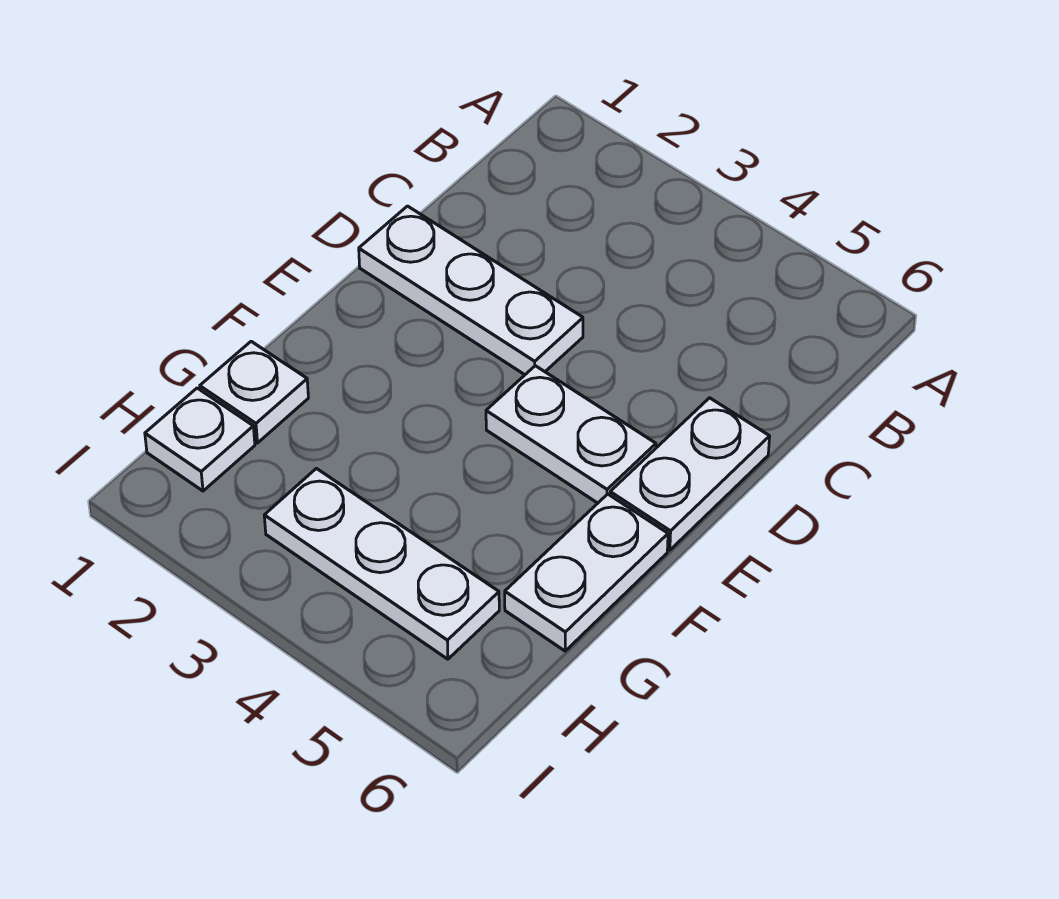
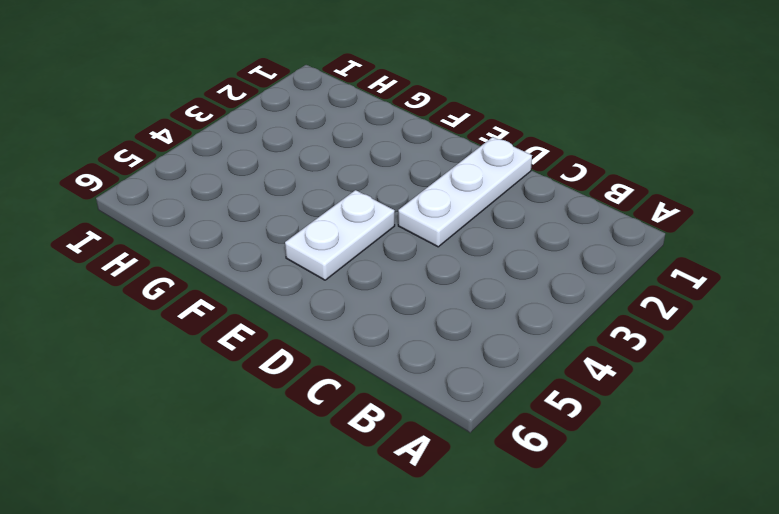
none -> white 1x2 plate [610,398,770,550]
none -> white 1x2 plate [505,494,668,651]

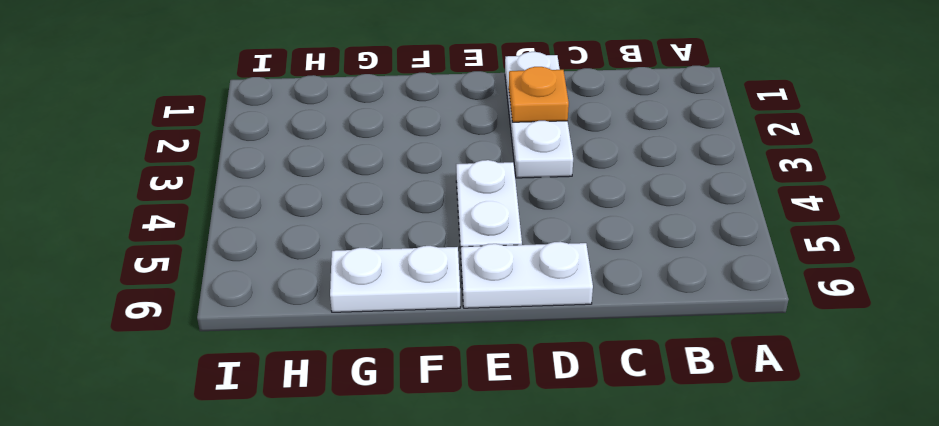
orange 1x1 plate [509,67,569,122] -> none
none -> white 1x1 plate [200,341,308,443]
none -> white 1x1 plate [145,388,255,491]

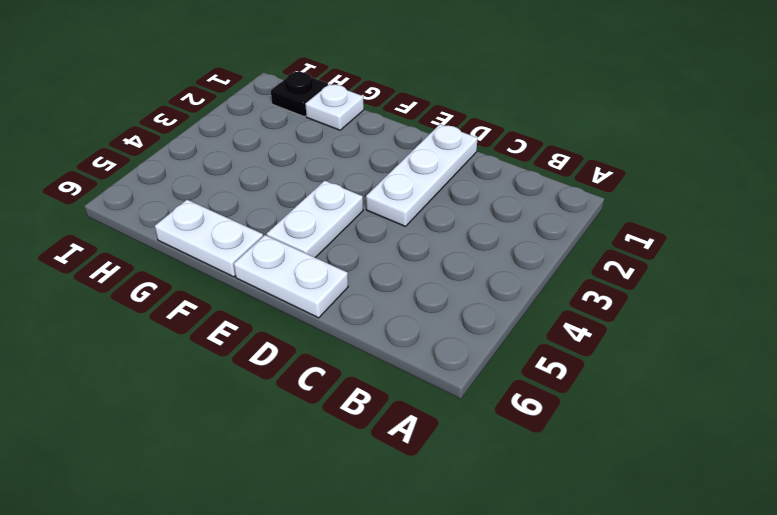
black 1x1 plate [271,72,328,117] -> white 1x1 plate [145,388,255,491]
none -> white 1x3 plate [264,468,499,659]

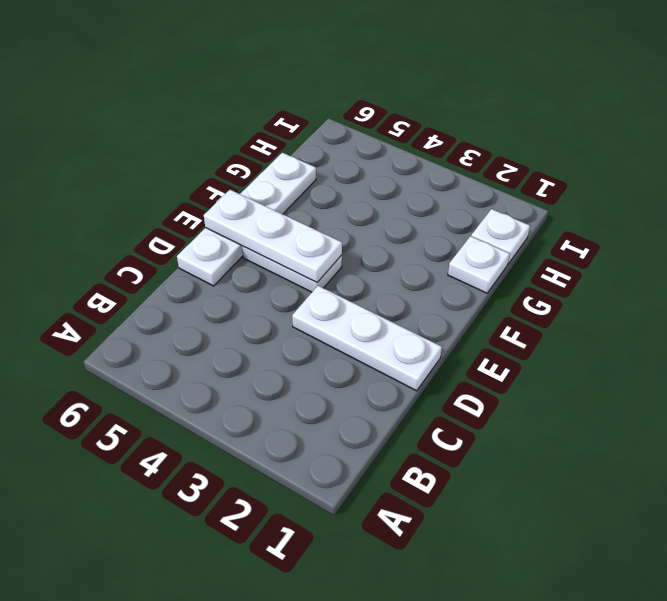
white 1x3 plate [204,190,342,282] -> white 1x3 plate moved to [264,468,499,659]

